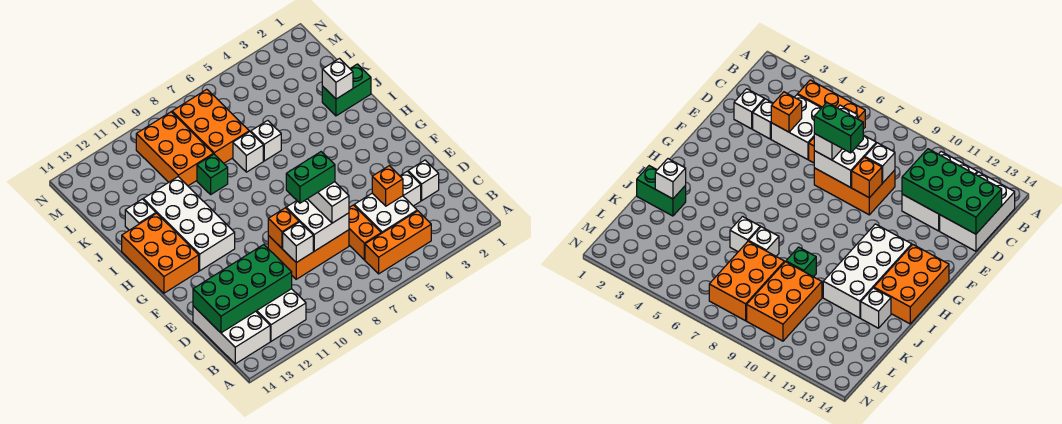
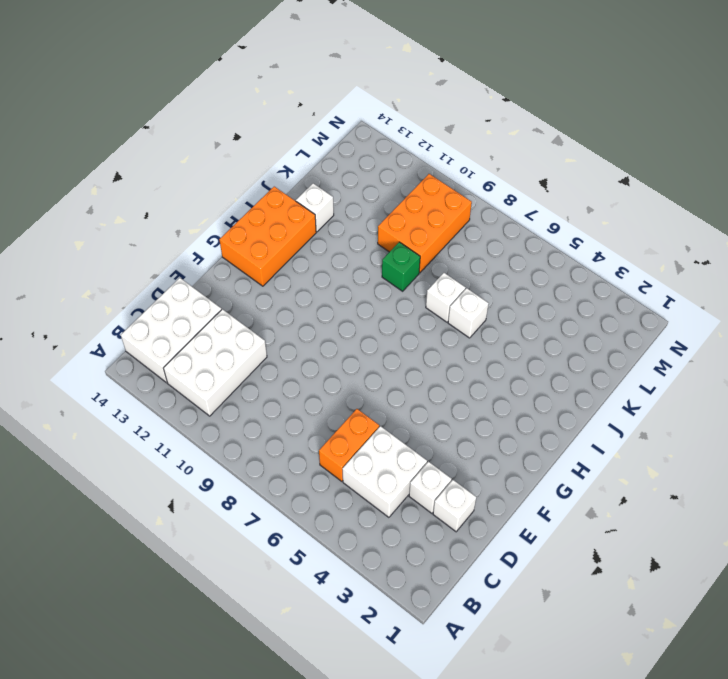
none -> orange 1x3 brick [365,211,431,274]
none -> orange 2x3 brick [268,230,349,279]
none -> white 2x4 brick [143,177,235,271]

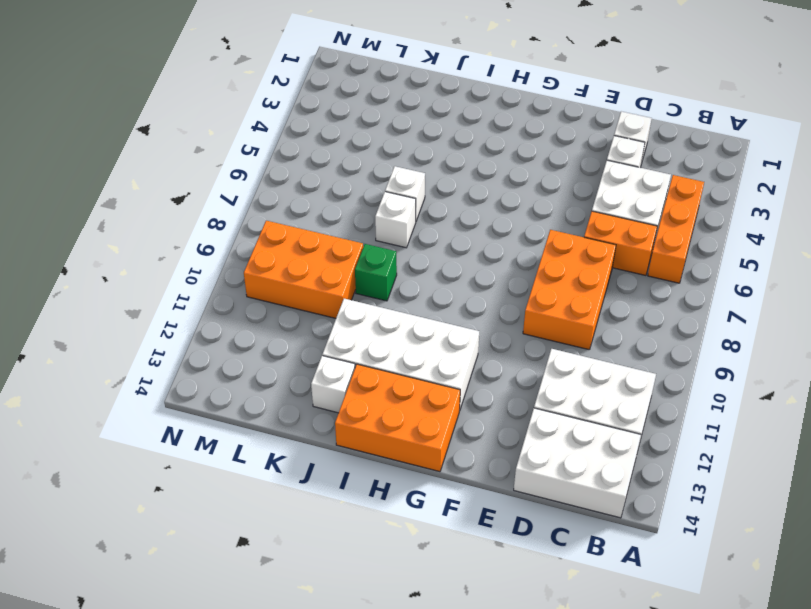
none -> green 1x2 brick [322,64,371,116]
none -> orange 2x3 brick [172,89,249,163]
none -> green 2x4 brick [193,245,292,333]

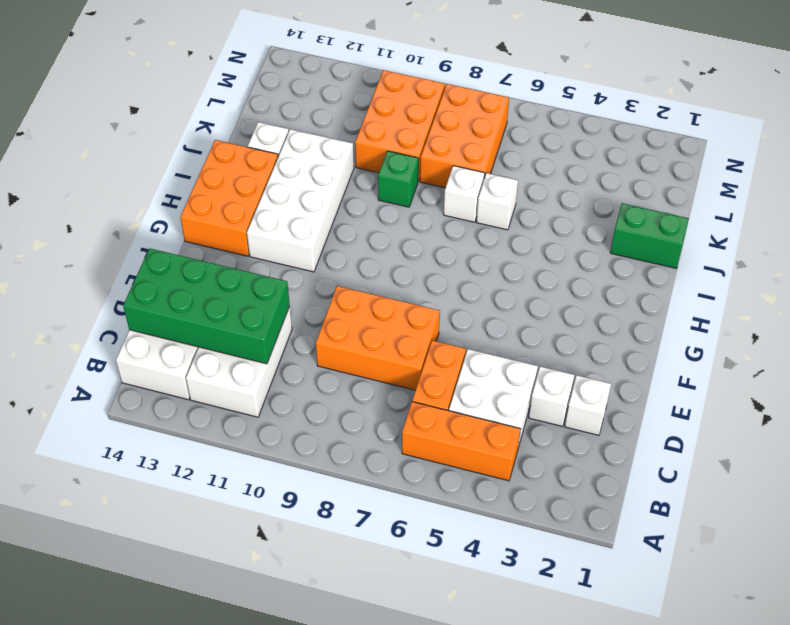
none -> orange 1x1 brick [372,166,403,206]
none -> white 2x2 brick [286,199,349,251]
none -> white 1x1 brick [283,222,313,263]

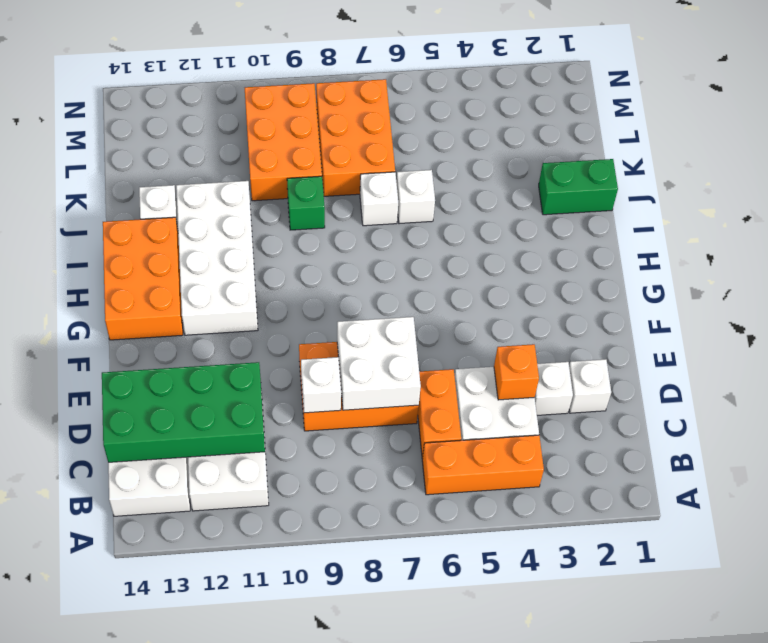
none -> orange 1x1 brick [268,208,299,248]
none -> white 1x1 brick [322,59,353,99]
none -> white 1x2 brick [308,182,349,223]

